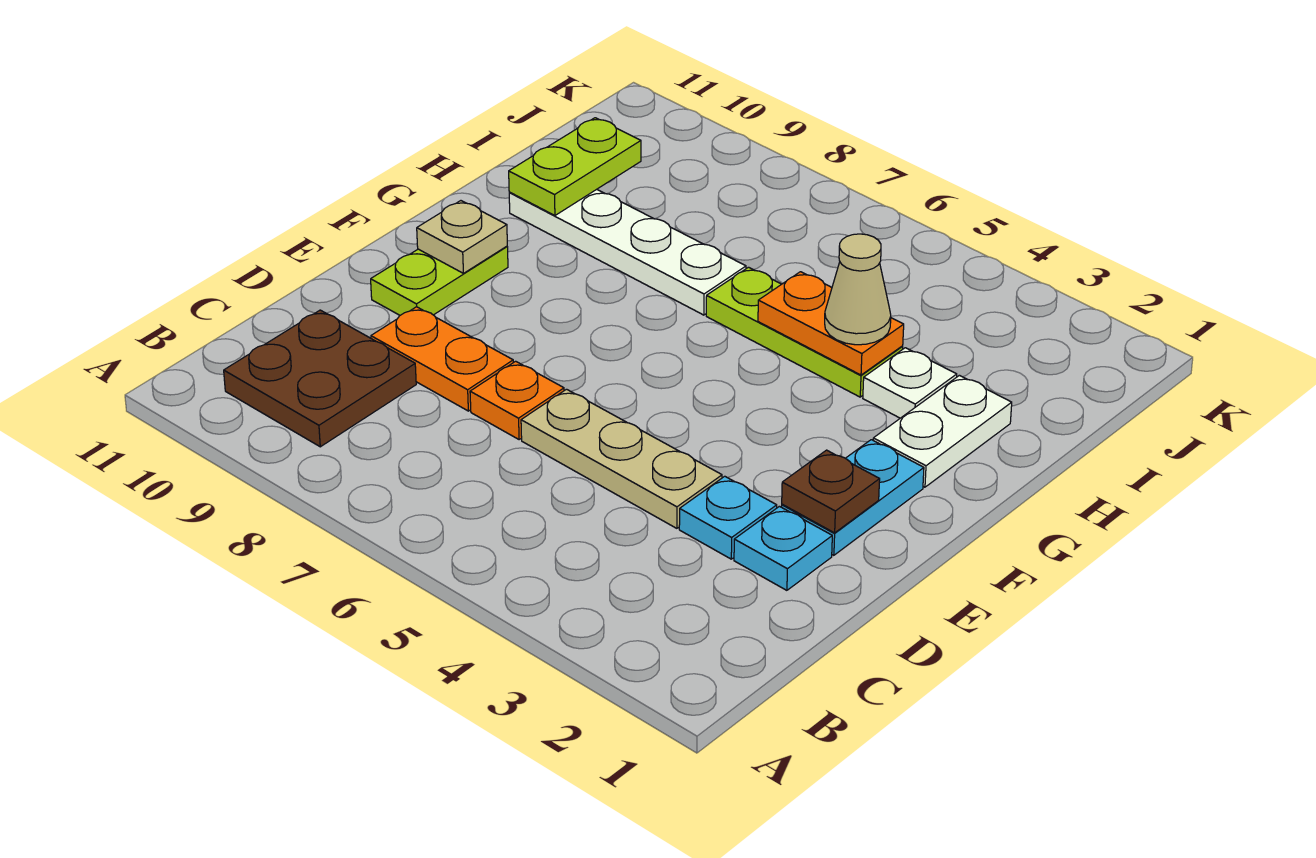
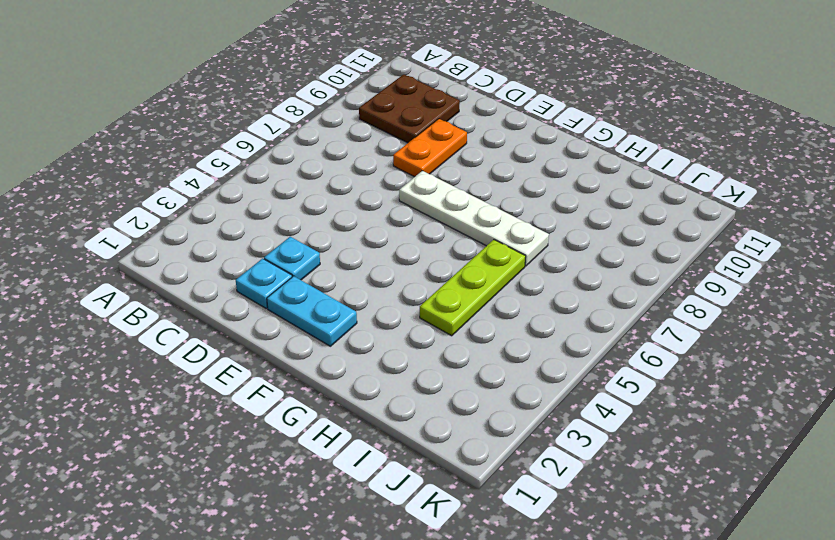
white 1x4 plate [399,171,549,266] -> white 1x4 plate turned to [509,189,746,315]
none -> tan 1x3 plate [521,389,722,528]
none -> orange 1x1 plate [470,361,564,440]
none -> lime 1x2 plate [371,246,508,315]

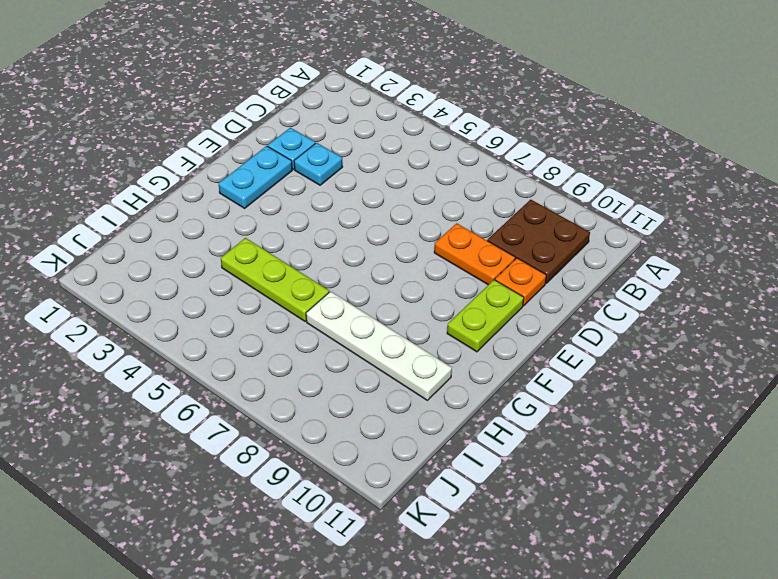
orange 1x1 plate [495,258,546,306] -> orange 1x1 plate moved to [470,361,564,440]
none -> tan 1x3 plate [521,389,722,528]
none -> white 1x2 plate [873,375,1012,487]
none -> white 1x1 plate [863,348,957,418]

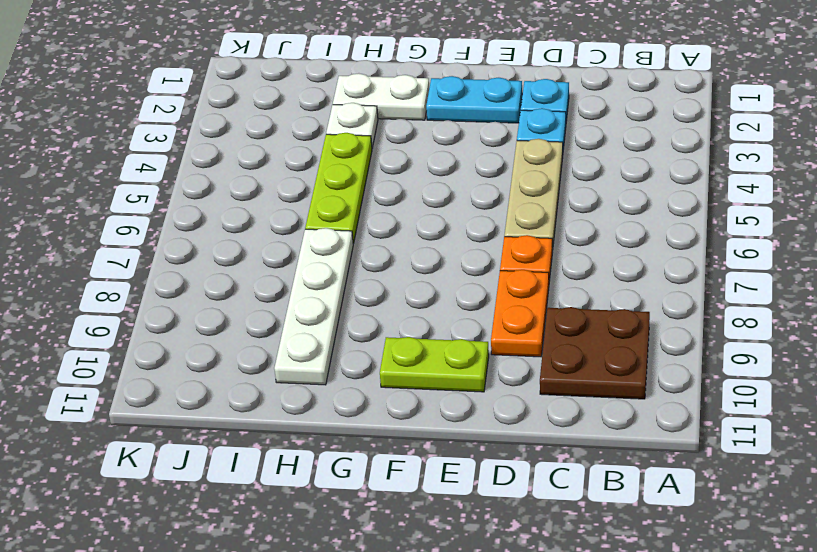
none -> brown 1x1 plate [782,450,880,533]
none -> tan 1x1 plate [417,201,507,273]
none -> orange 1x2 plate [758,272,904,375]

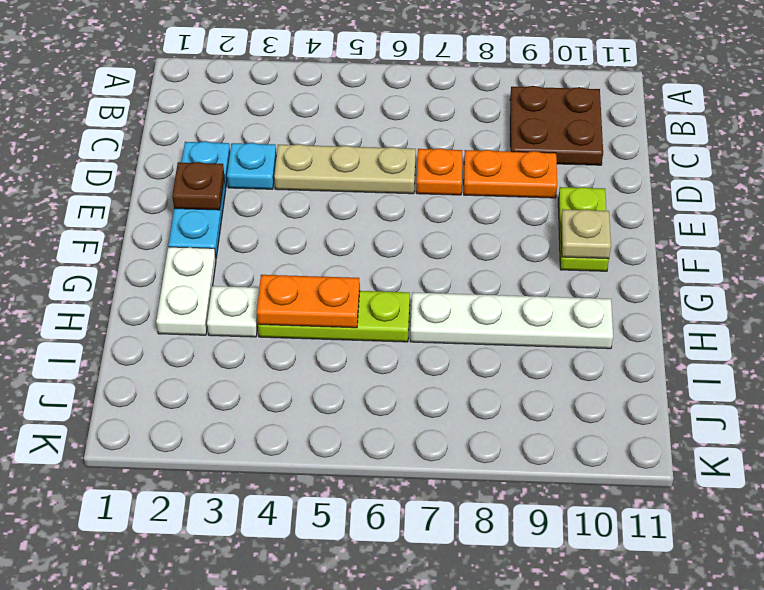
none -> lime 1x2 plate [509,118,641,216]
none -> tan 1x1 cone [825,234,891,345]

